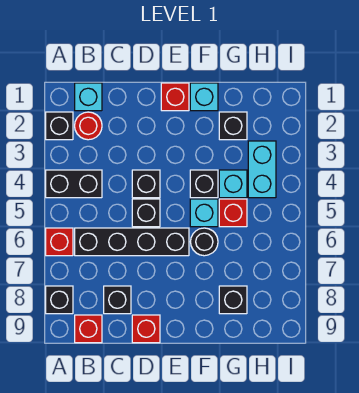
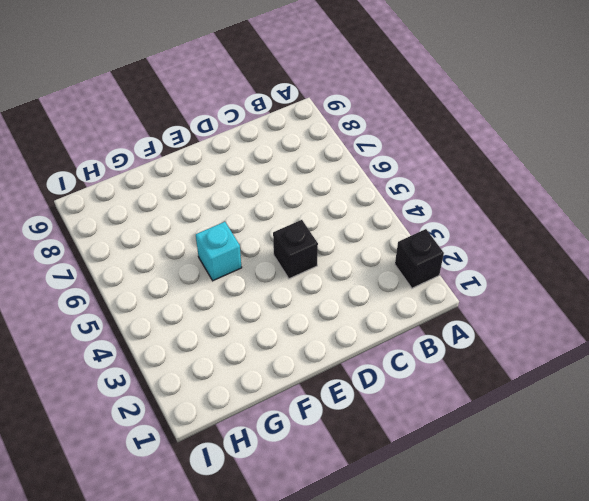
none -> black 1x2 brick [46,170,102,198]
none -> red 1x1 brick [46,228,73,256]
none -> black 1x1 brick [46,286,73,314]

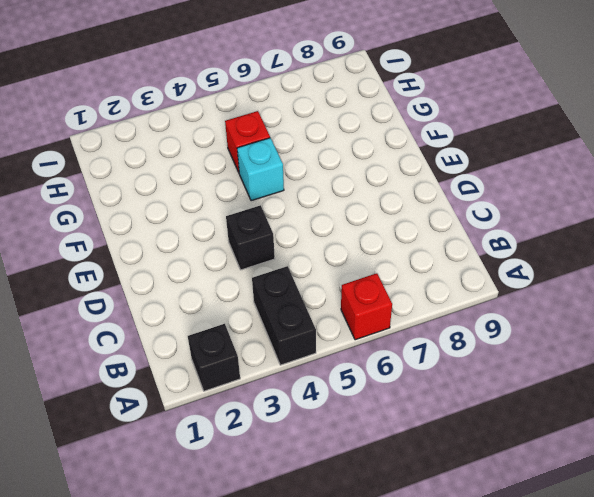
none -> black 1x1 brick [46,286,73,314]
none -> cyan 1x1 brick [75,83,102,111]
none -> red 1x1 round brick [75,112,102,140]

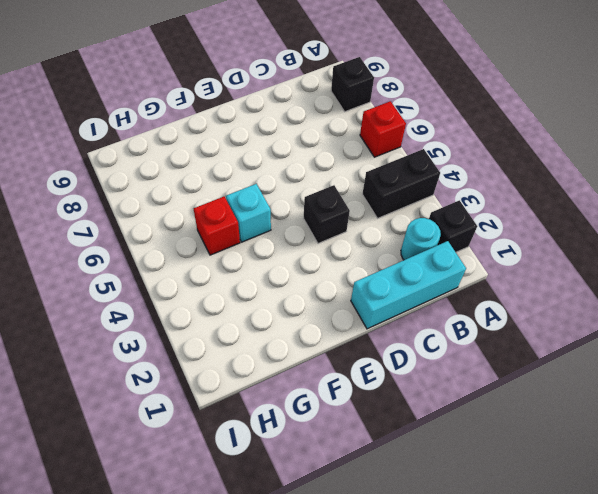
cyan 1x3 brick [351,241,466,329] -> cyan 1x1 brick [75,83,102,111]
cyan 1x1 round brick [401,218,441,260] -> red 1x1 round brick [75,112,102,140]
none -> black 1x4 brick [75,228,189,256]
none -> red 1x1 brick [75,315,102,343]
none -> black 1x1 brick [104,286,131,314]

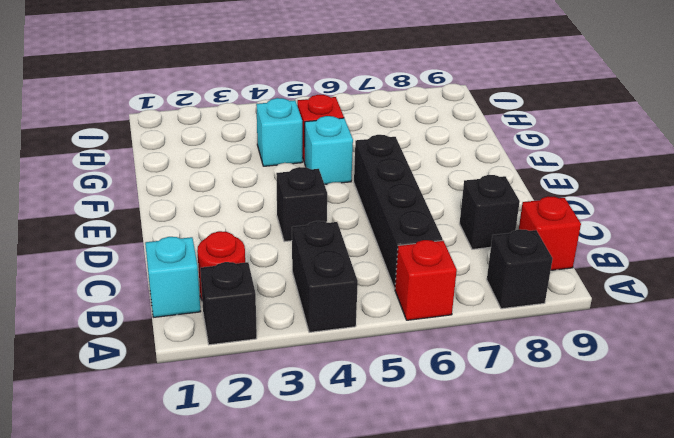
none -> black 1x1 brick [132,199,160,227]
none -> red 1x1 brick [132,315,160,343]
none -> red 1x1 brick [161,83,189,111]

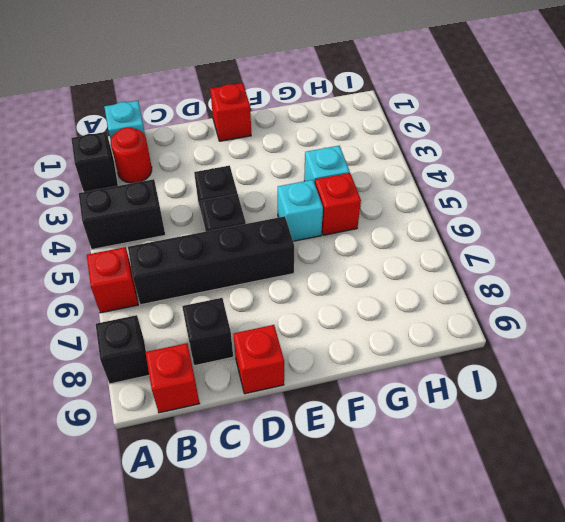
none -> cyan 1x1 brick [190,83,218,111]
none -> black 1x1 brick [190,170,218,198]
none -> black 1x1 round brick [191,228,218,256]

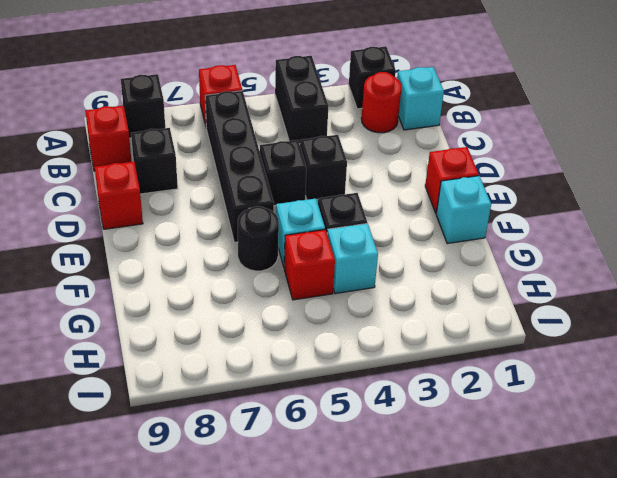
none -> black 1x1 brick [219,112,247,140]
none -> black 1x1 brick [219,286,247,314]
none -> cyan 1x2 brick [248,141,276,198]

